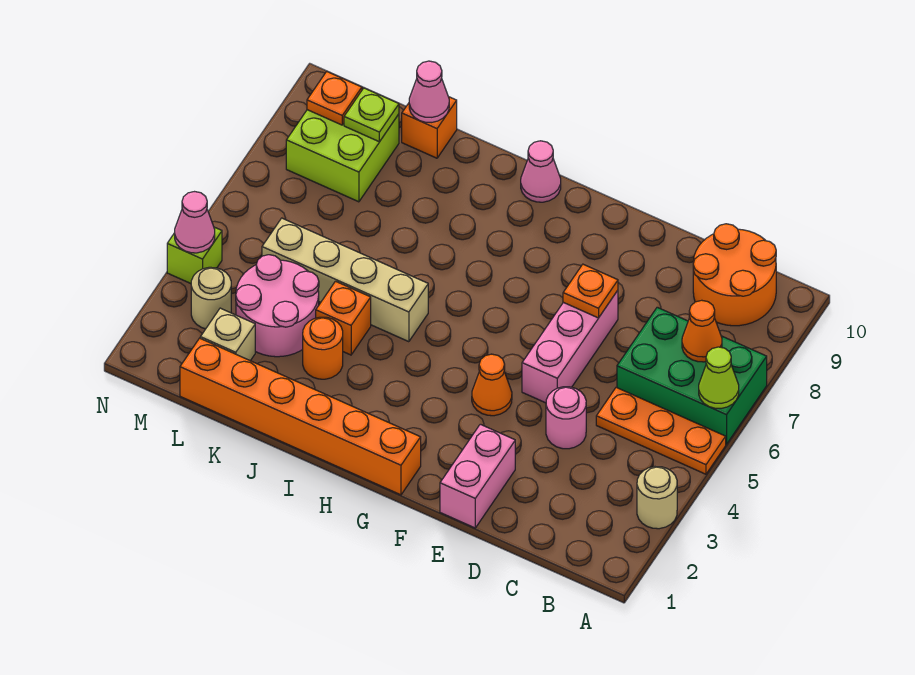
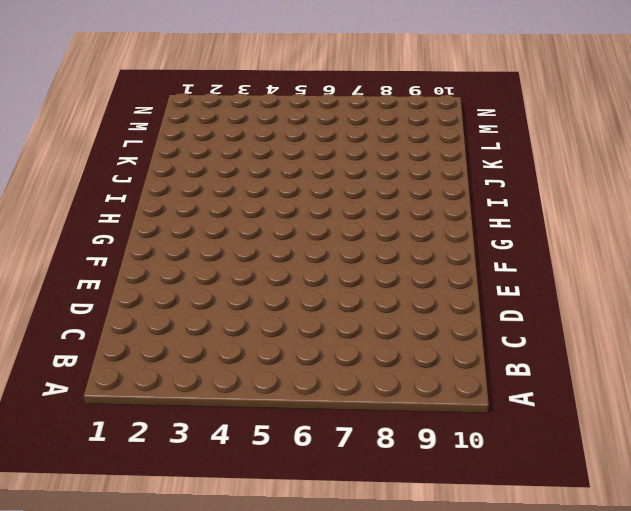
none -> tan 1x1 round brick [637,467,677,529]
none -> orange 1x3 plate [596,388,726,474]
none -> green 2x3 brick [617,307,767,444]

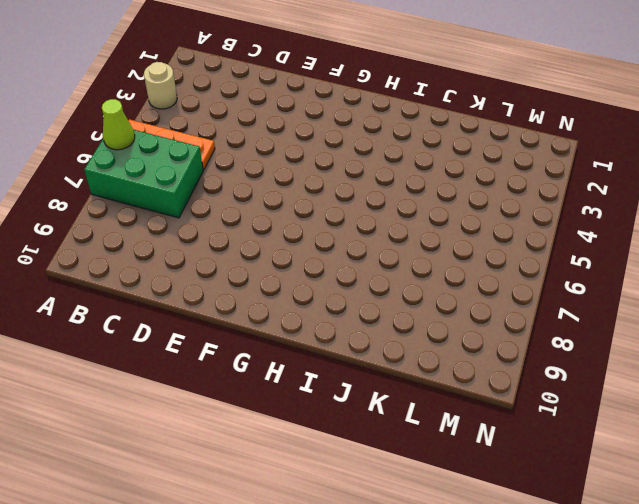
none -> orange 2x2 round brick [693,224,776,326]
none -> pink 1x1 round brick [546,387,586,449]
none -> pink 1x2 brick [440,424,515,528]

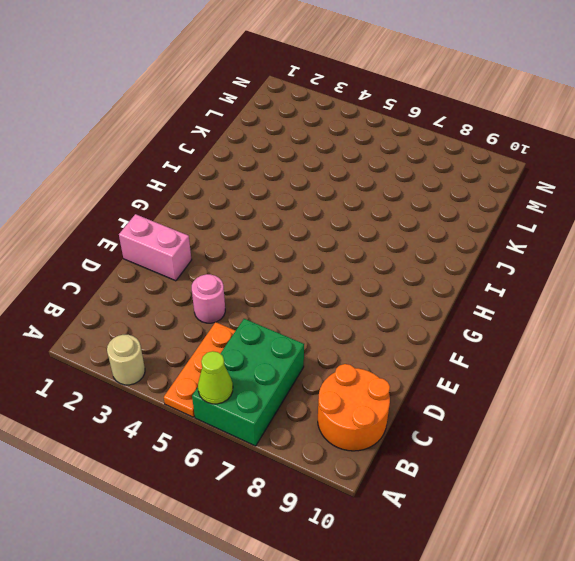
none -> pink 1x3 brick [522,290,618,403]
none -> orange 1x1 cone [472,354,512,416]
none -> orange 1x6 brick [180,338,421,495]

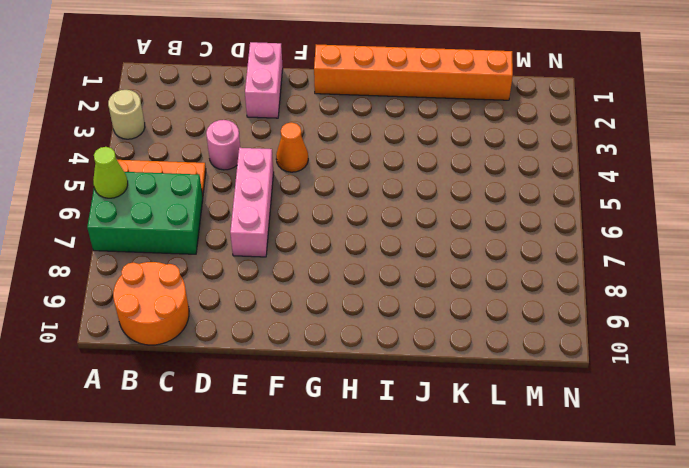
none -> pink 1x1 cone [521,141,561,202]
none -> tan 1x4 brick [262,218,428,342]
none -> orange 1x1 round brick [303,317,343,379]

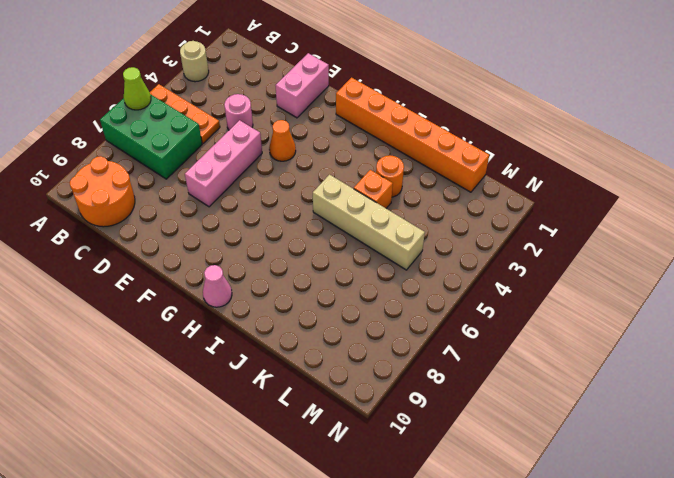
none -> pink 2x2 round brick [236,255,319,357]
none -> orange 1x1 brick [402,97,457,158]
none -> tan 1x1 brick [200,308,255,361]

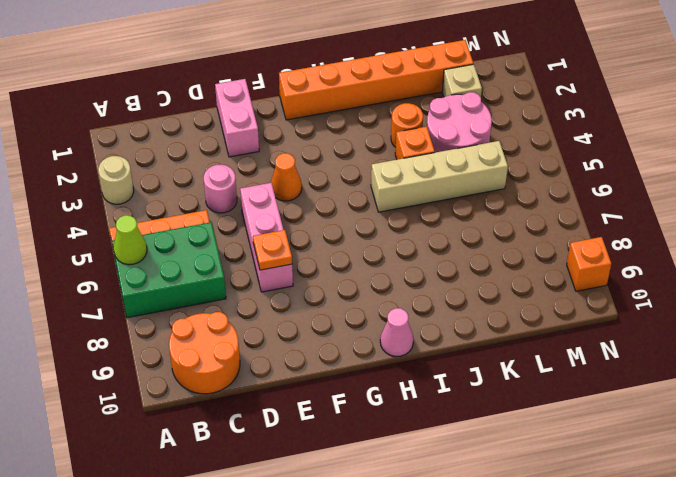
orange 1x1 brick [567,237,611,291] -> orange 1x1 brick moved to [402,97,457,158]
none -> lime 2x2 brick [286,110,399,202]
none -> tan 1x1 round brick [191,267,231,329]
none -> lime 1x1 brick [167,227,222,284]

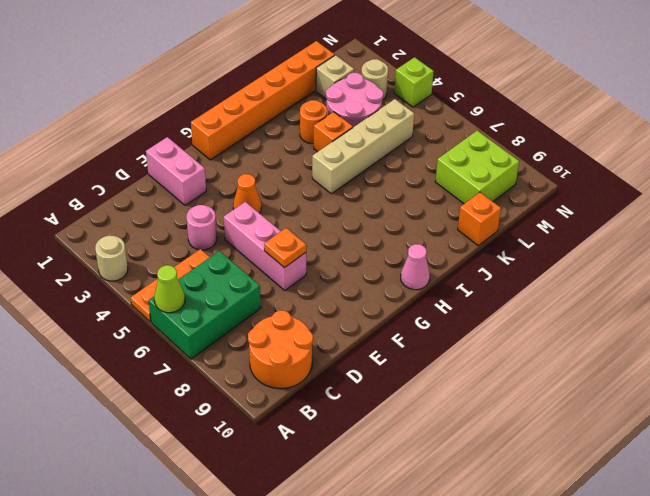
none -> orange 1x1 cone [682,300,722,362]
none -> pink 1x1 cone [409,61,449,122]
none -> lime 1x1 plate [344,88,399,142]

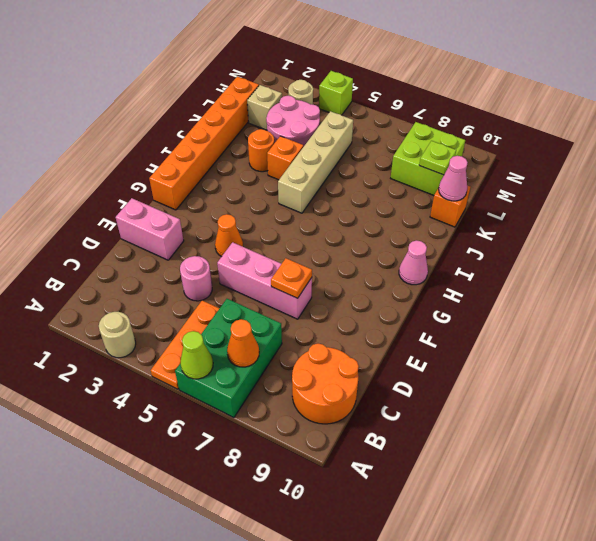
none -> orange 1x1 plate [307,71,362,125]
none -> pink 1x1 cone [175,192,215,253]

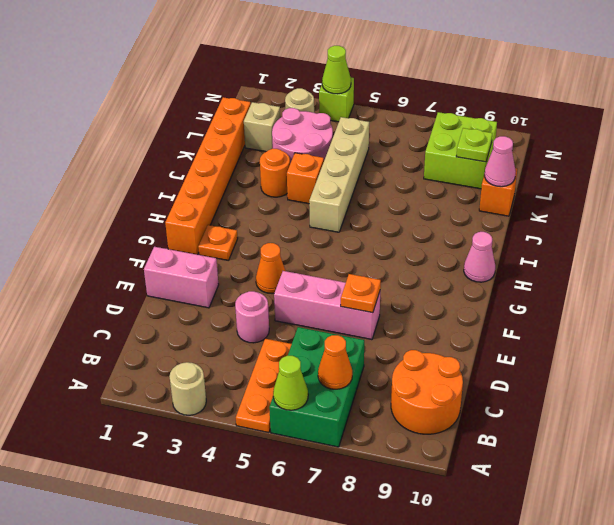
orange 1x1 plate [198,225,238,261] -> orange 1x1 plate moved to [307,71,362,125]
lime 1x1 cone [322,46,351,94] -> pink 1x1 cone [175,192,215,253]

